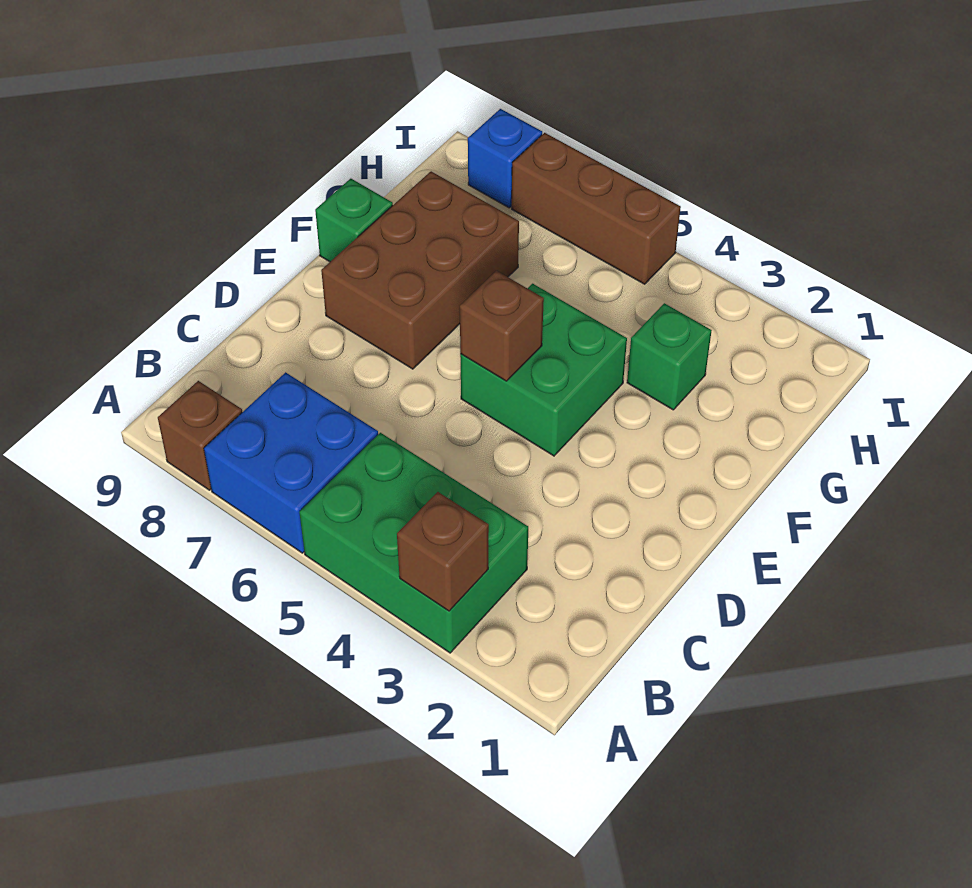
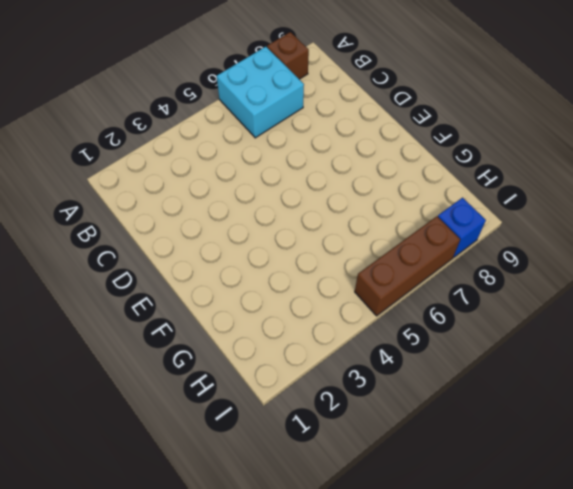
cyan 2x2 brick [217,47,304,138] -> blue 2x2 brick [204,372,378,553]
none -> green 2x3 brick [299,433,528,653]
none -> green 2x2 brick [460,284,627,456]

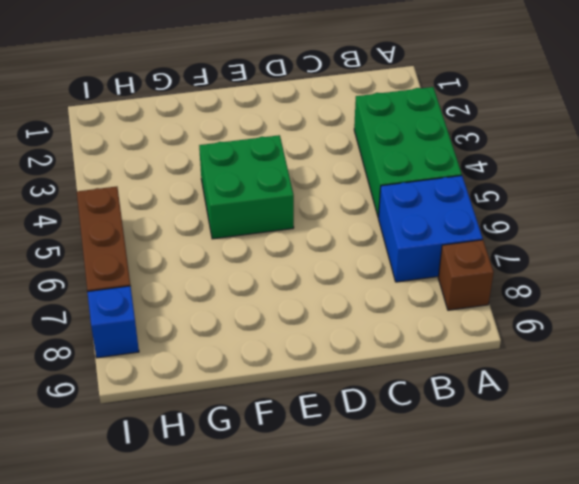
none -> brown 2x3 brick [321,171,519,369]
none -> green 1x1 brick [315,179,393,262]

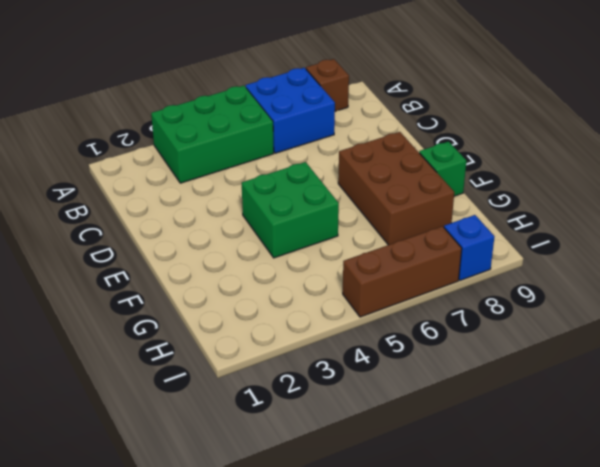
none -> green 1x1 brick [627,303,712,410]
none -> brown 1x1 brick [397,492,489,611]

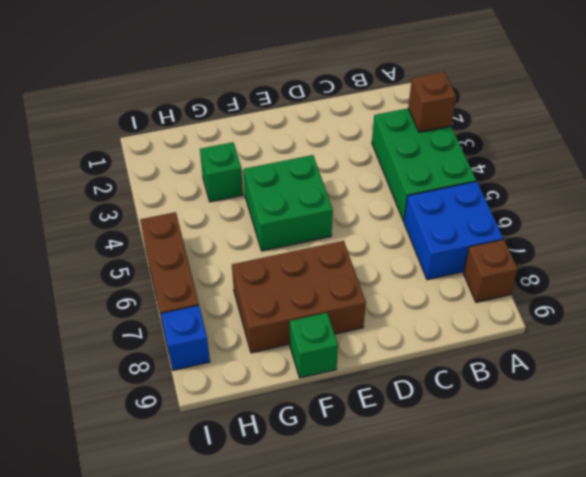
none -> brown 1x1 brick [460,271,544,381]

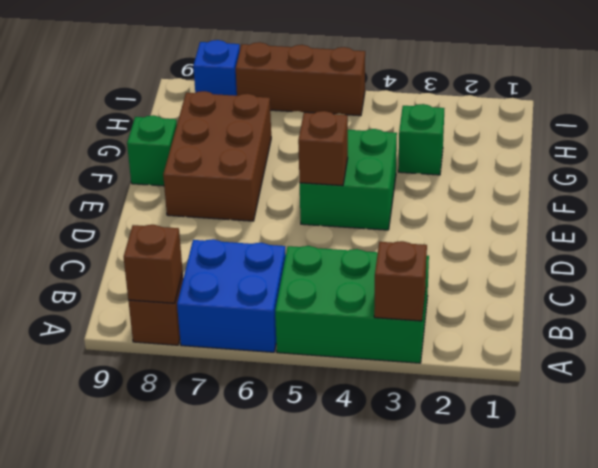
brown 1x1 brick [124,225,183,303] -> none

